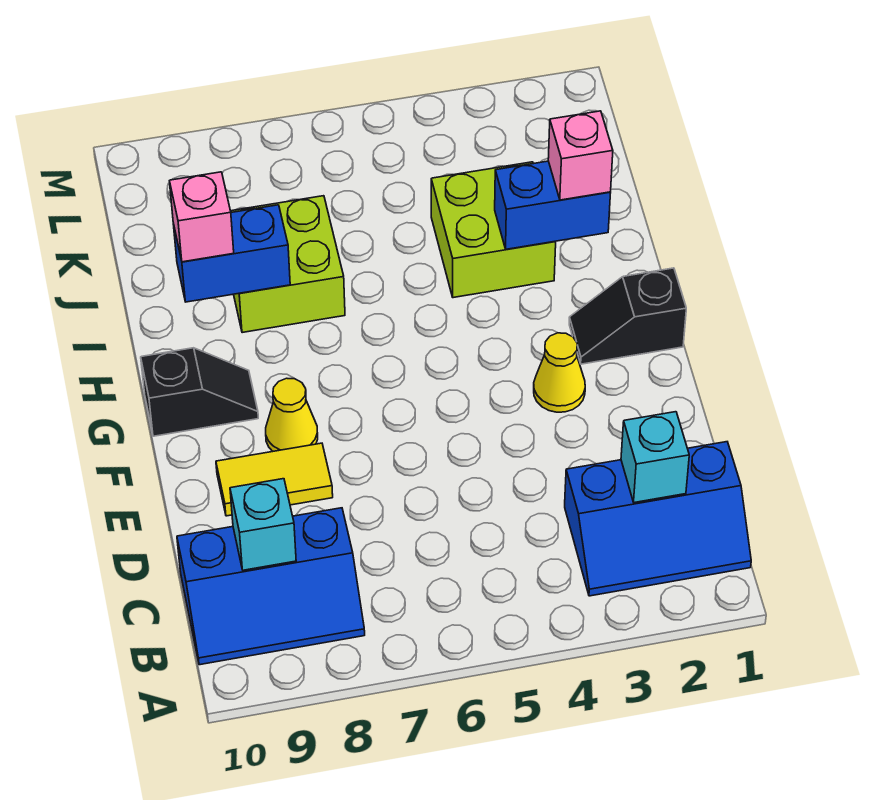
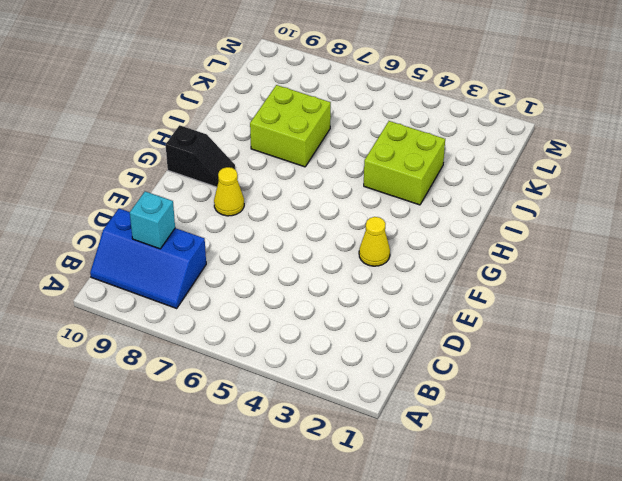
none -> blue 2x3 slope [565,442,751,596]
none -> yellow 1x2 tile [216,443,333,516]
none -> black 1x2 slope [569,268,686,364]

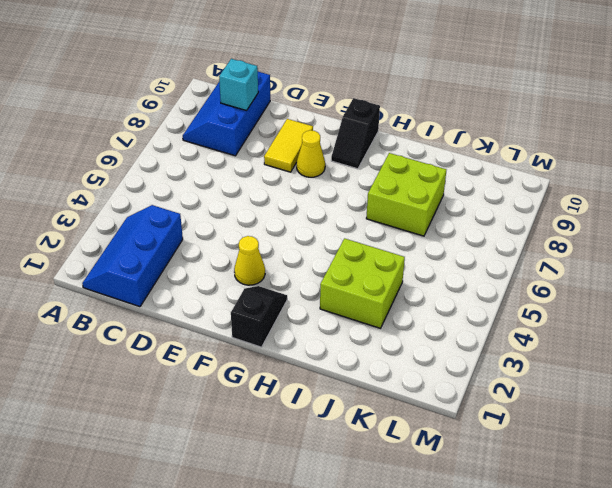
none -> cyan 1x1 brick [621,412,689,503]
none -> blue 1x2 brick [495,161,611,249]
none -> blue 1x2 brick [173,205,290,302]

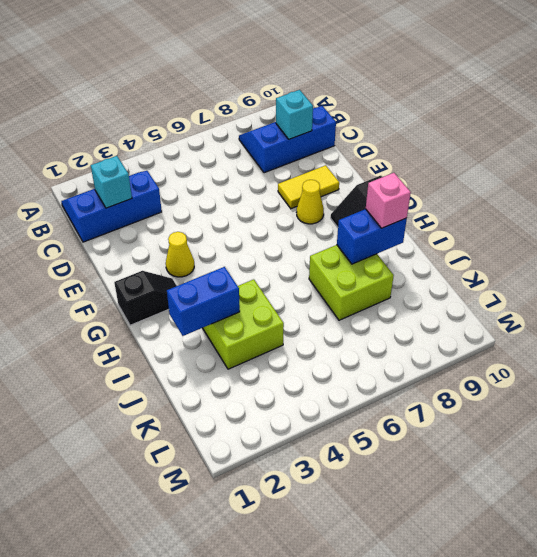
none -> pink 1x1 brick [548,111,613,200]

